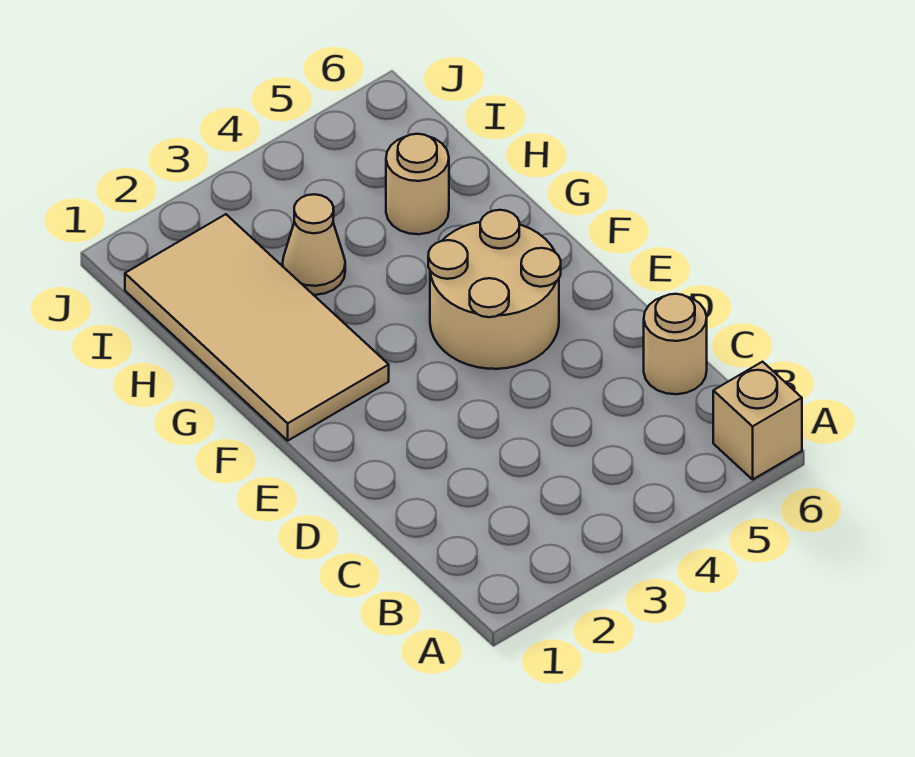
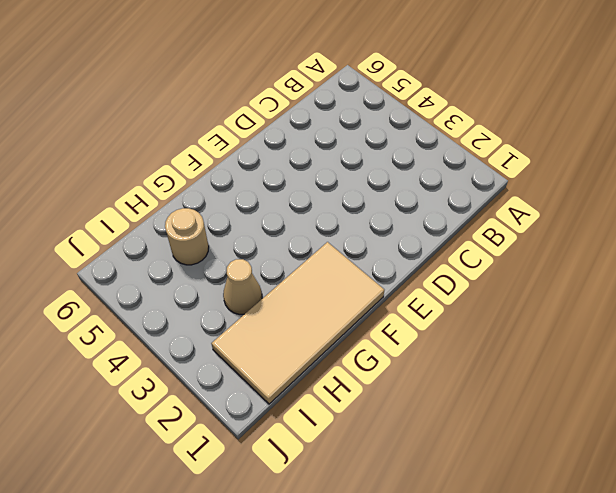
none -> tan 1x1 brick [713,362,802,479]
none -> tan 1x1 round brick [644,294,707,394]

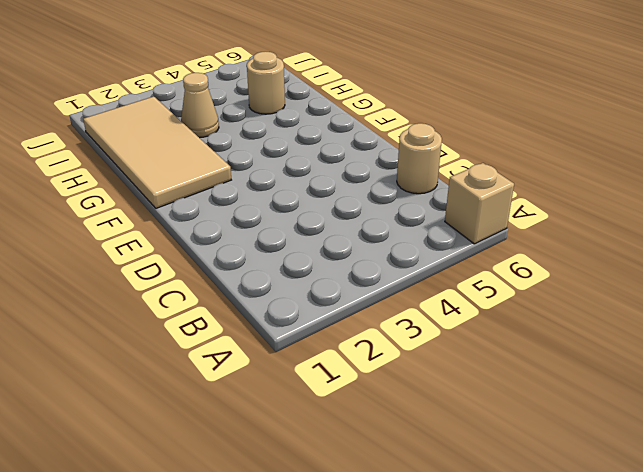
none -> tan 2x2 round brick [428,210,561,369]

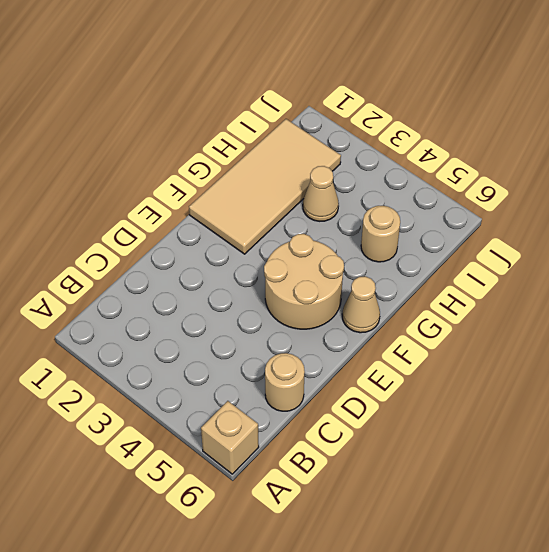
tan 1x1 cone [342,276,380,333] -> none

